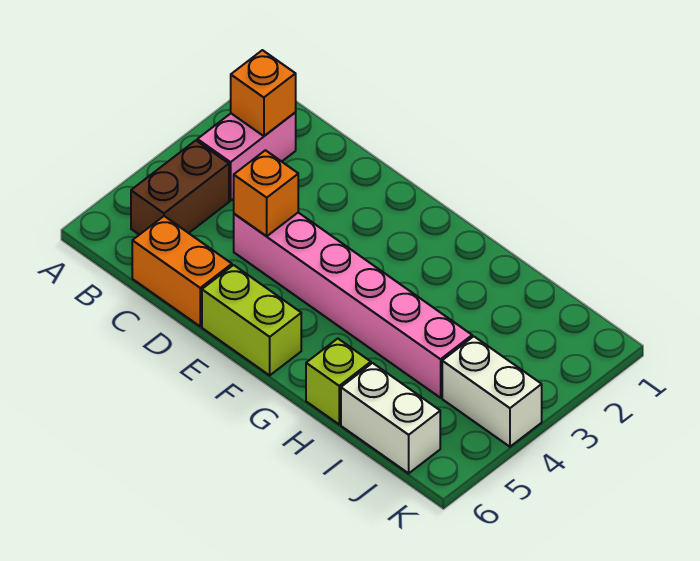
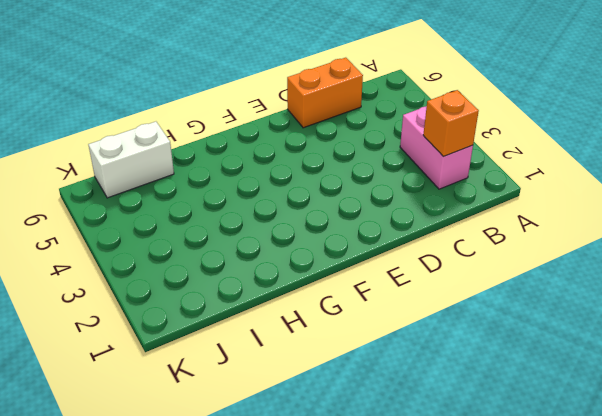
none -> brown 1x2 brick [131,141,229,235]
none -> pink 1x6 brick [234,213,472,398]

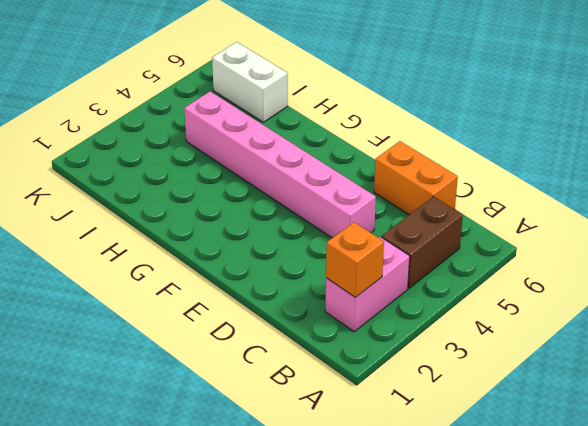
none -> lime 1x2 brick [202,265,301,375]
none -> lime 1x1 brick [306,339,371,424]

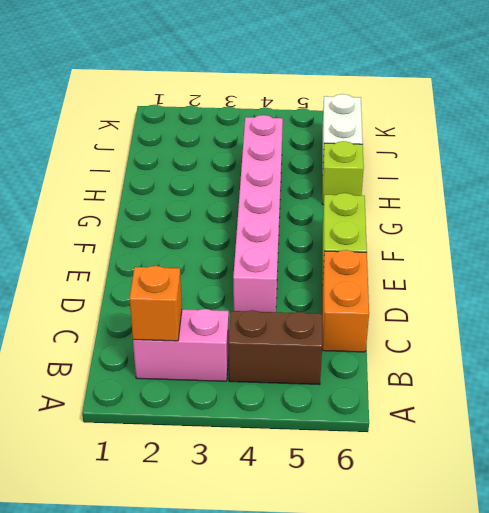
none -> white 1x2 brick [442,336,542,447]
none -> orange 1x1 brick [234,150,298,236]

